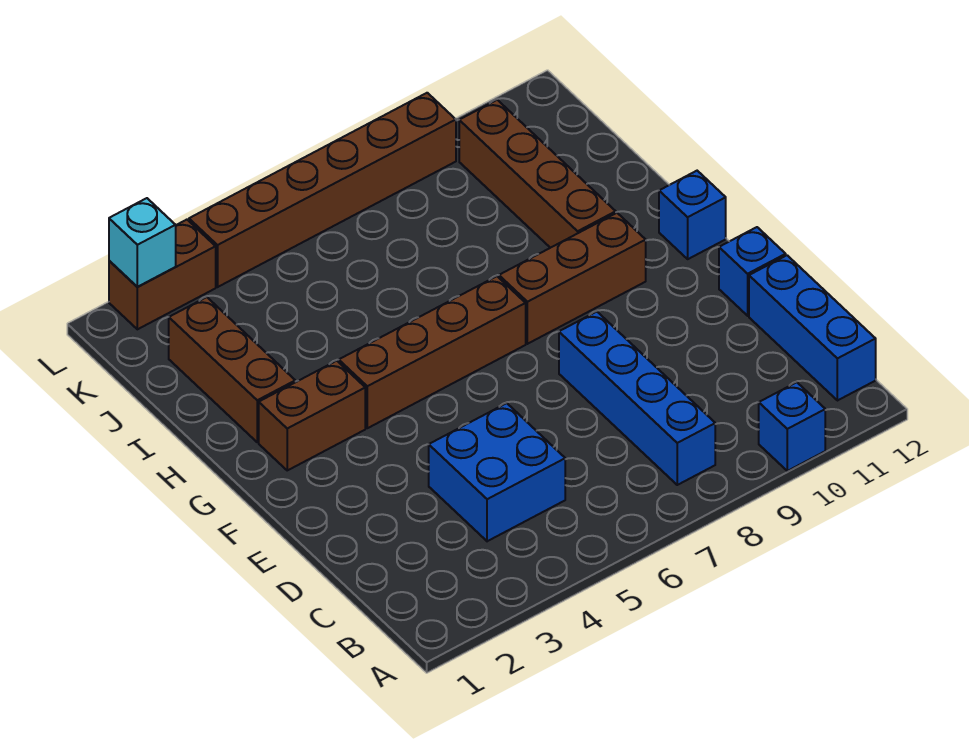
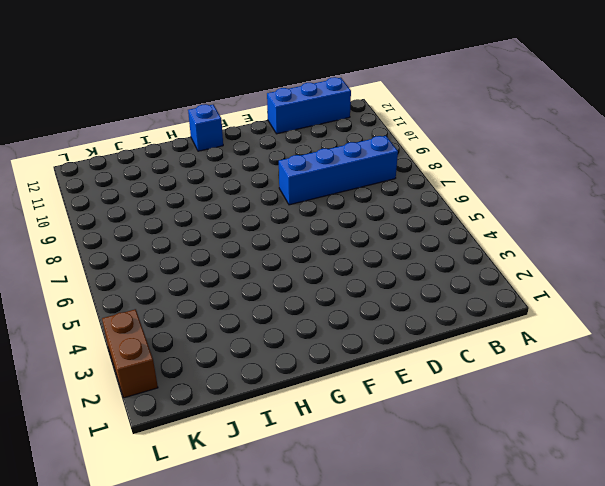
none -> blue 1x1 brick [759,382,825,471]
none -> blue 2x2 brick [429,403,565,541]
none -> blue 1x1 brick [719,227,786,316]

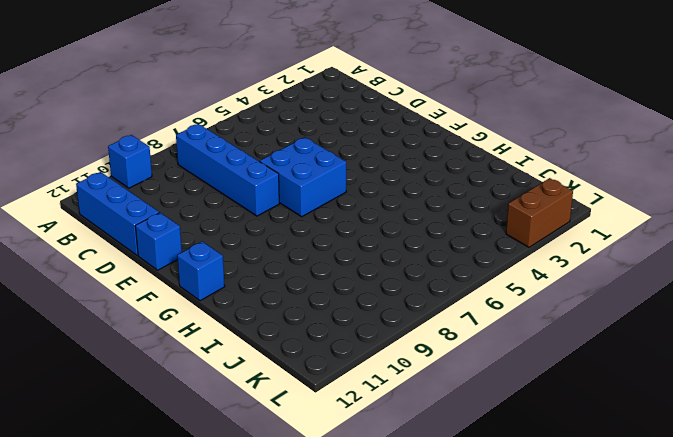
blue 2x2 brick [260,137,346,217] -> blue 2x2 brick moved to [429,403,565,541]
none -> brown 1x2 brick [259,361,365,470]
none -> brown 1x4 brick [339,276,526,428]
none -> brown 1x3 brick [499,213,646,344]

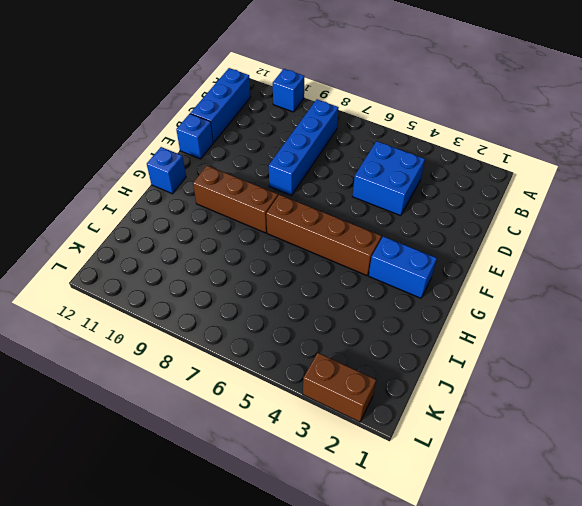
blue 1x2 brick [369,236,437,298] -> brown 1x2 brick [259,361,365,470]
none -> brown 1x3 brick [169,297,295,442]
none -> brown 1x4 brick [459,100,616,248]
none -> brown 1x6 brick [189,93,456,287]

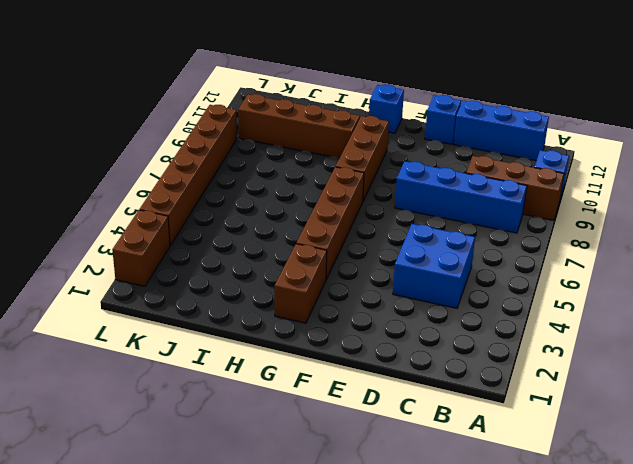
brown 1x3 brick [466,156,564,221] -> brown 1x3 brick moved to [169,297,295,442]
none -> cyan 1x1 brick [109,198,176,287]

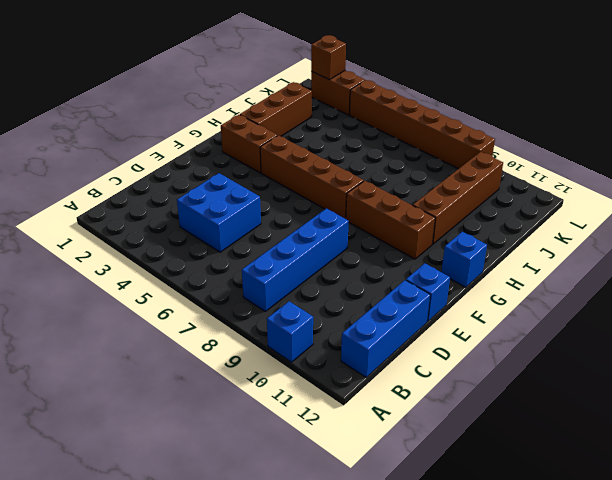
brown 1x1 brick [311,35,346,80] -> cyan 1x1 brick [109,198,176,287]

